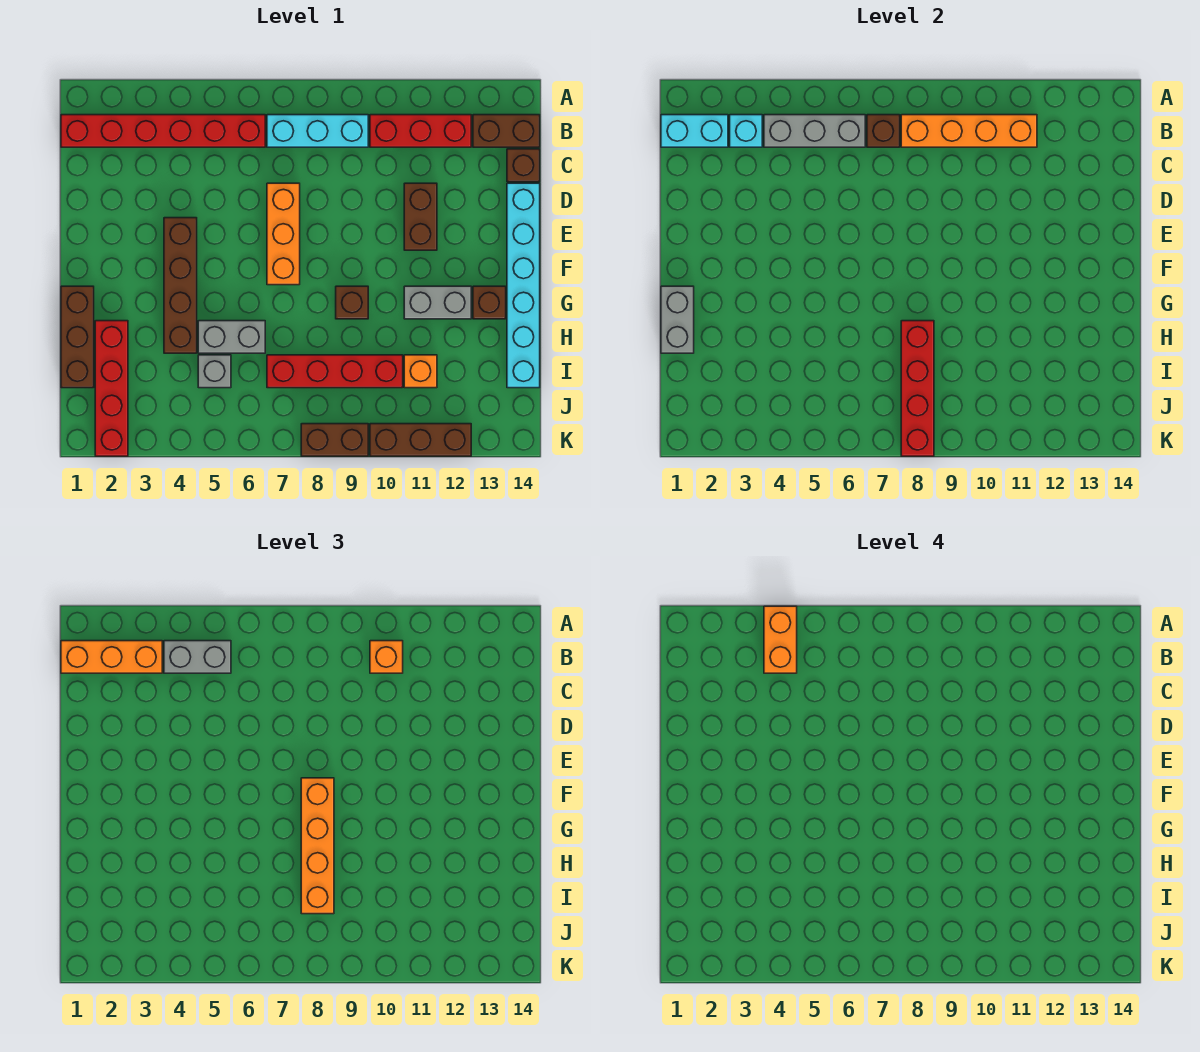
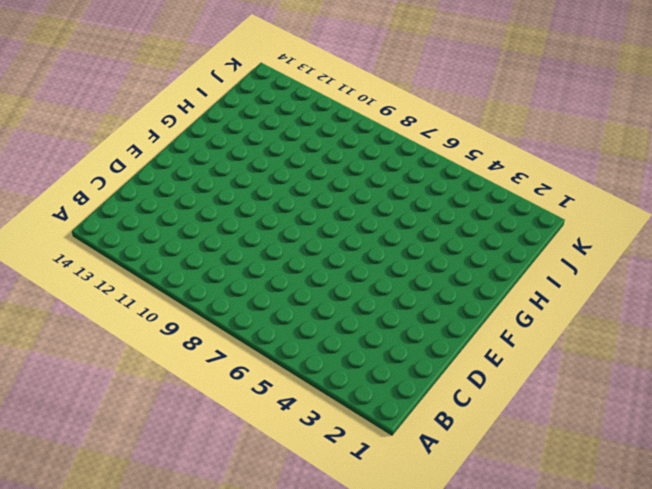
none -> red 1x6 brick [61,115,265,147]
none -> cyan 1x3 brick [267,115,368,147]
none -> red 1x3 brick [370,115,471,147]
none -> brown 1x2 brick [473,115,540,147]

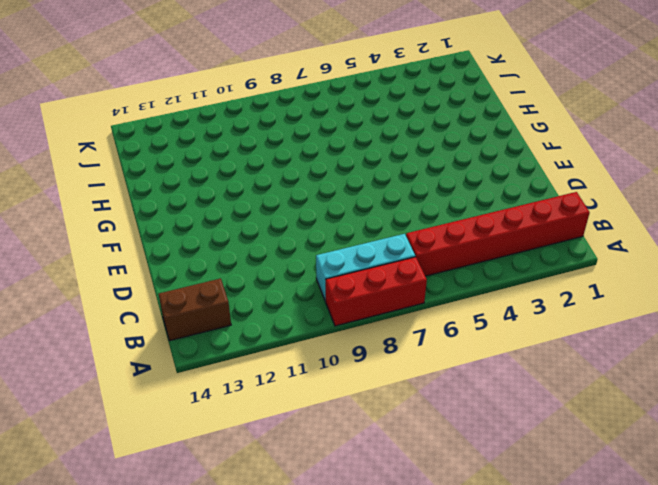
red 1x3 brick [326,257,427,326] -> red 1x3 brick moved to [370,115,471,147]
none -> brown 1x1 brick [507,149,540,182]
none -> orange 1x3 brick [267,183,300,285]
none -> brown 1x2 brick [404,183,437,250]
none -> cyan 1x6 brick [507,183,540,388]

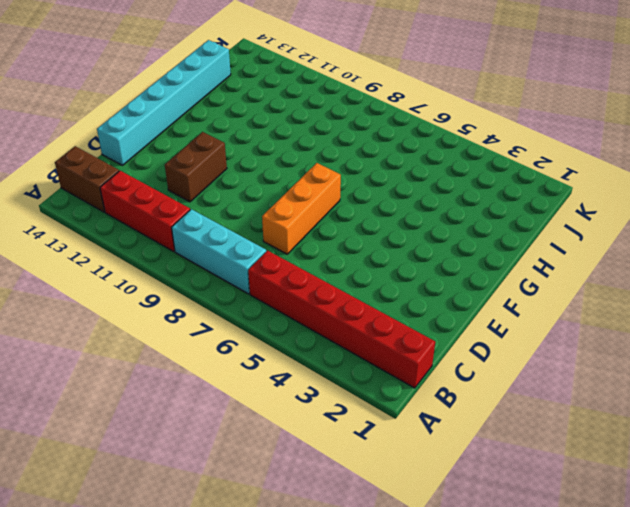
none -> brown 1x1 brick [507,149,540,182]
none -> brown 1x4 brick [164,218,197,353]
none -> brown 1x3 brick [61,286,94,388]
none -> brown 1x1 brick [336,286,368,319]

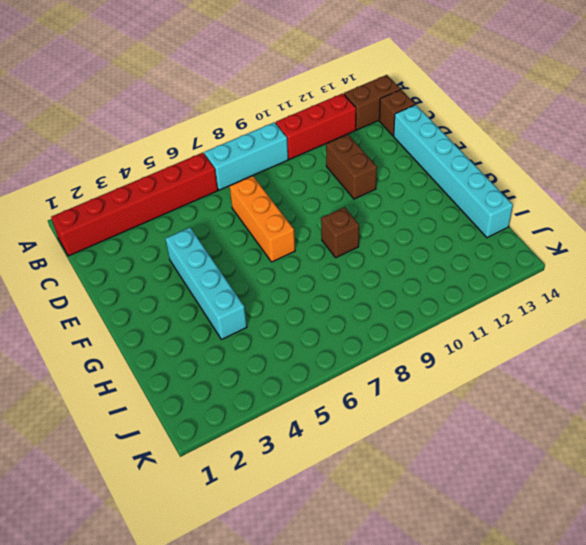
cyan 1x4 brick [165,227,247,340] -> brown 1x4 brick [164,218,197,353]
none -> brown 1x3 brick [61,286,94,388]
none -> grey 1x2 brick [404,286,471,319]
none -> brown 1x1 brick [473,286,506,319]
none -> red 1x4 brick [95,321,128,456]

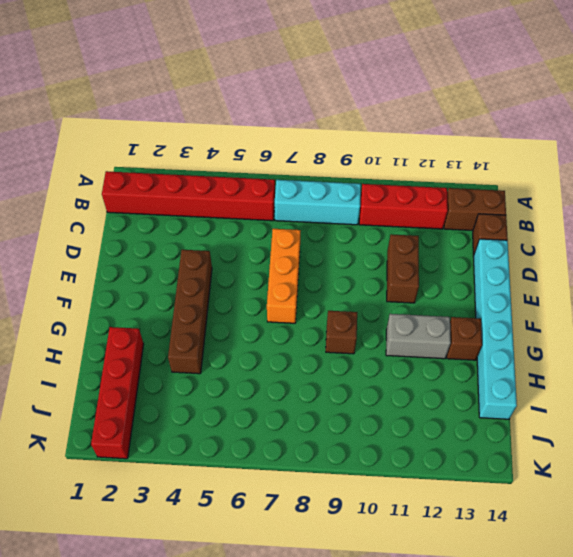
none -> brown 1x3 brick [61,286,94,388]
none -> grey 1x2 brick [198,321,265,353]
none -> grey 1x1 brick [198,355,231,388]
none -> red 1x4 brick [267,355,403,388]

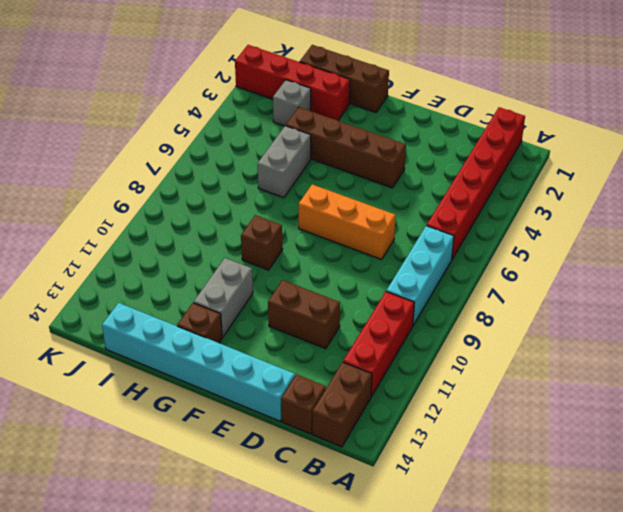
grey 1x1 brick [273,80,311,126] -> grey 1x1 brick moved to [198,355,231,388]
none -> red 1x4 brick [267,355,403,388]
none -> orange 1x1 brick [404,355,437,388]
none -> brown 1x2 brick [301,424,368,456]
none -> brown 1x3 brick [370,424,471,456]

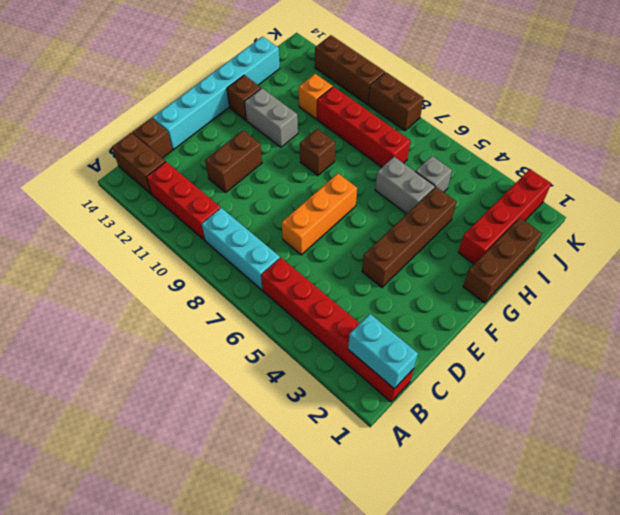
none -> cyan 1x1 brick [730,115,762,147]
none -> grey 1x3 brick [764,115,865,147]
none -> brown 1x1 brick [867,115,900,147]
none -> orange 1x4 brick [901,115,1037,147]

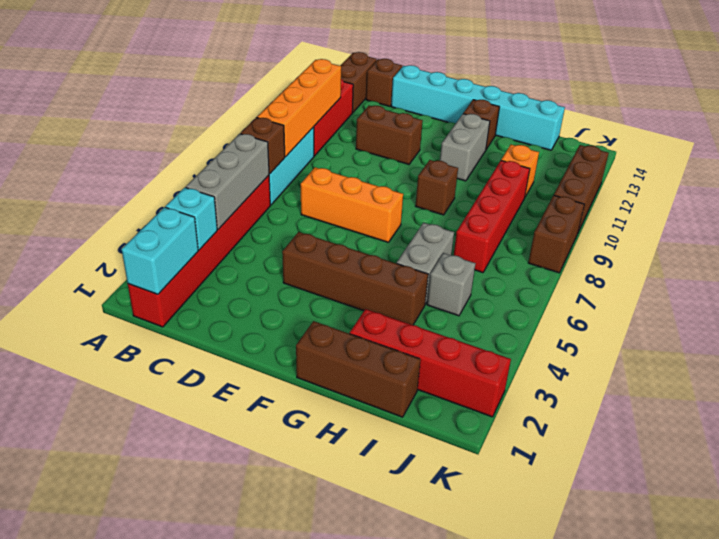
none -> grey 1x2 brick [661,286,694,353]
none -> red 1x4 brick [901,321,934,456]
none -> orange 1x3 brick [61,641,162,673]
none -> grey 1x2 brick [164,641,231,673]

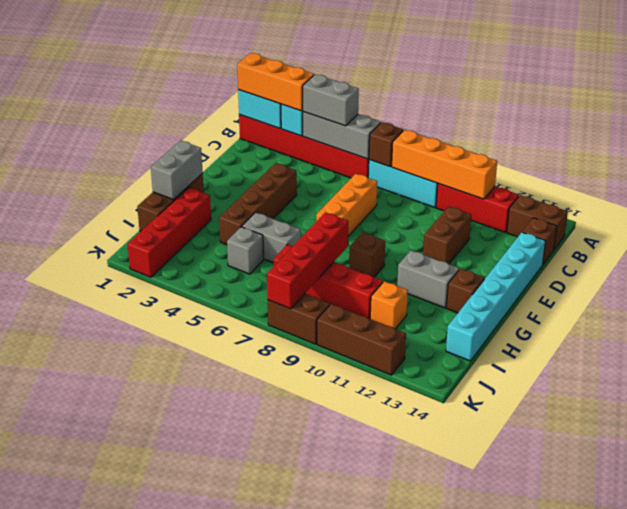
none -> orange 1x1 brick [370,641,403,673]
none -> orange 1x4 brick [301,778,334,914]
none -> orange 1x2 brick [764,606,797,673]

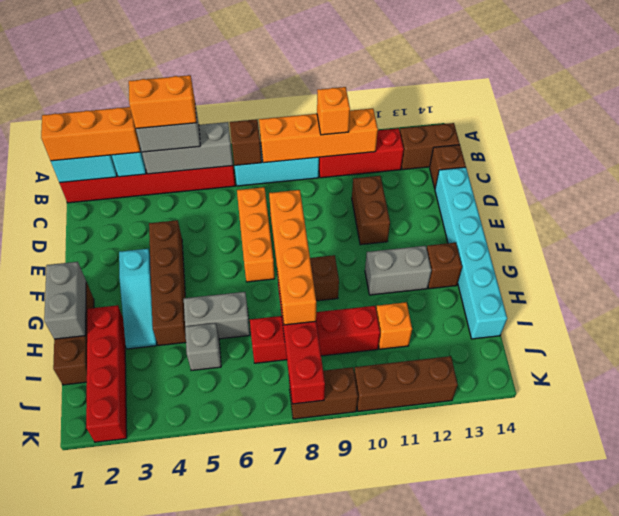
orange 1x2 brick [129,75,196,129] -> orange 1x2 brick turned to [764,606,797,673]
cyan 1x3 slope [119,249,157,349] -> none

